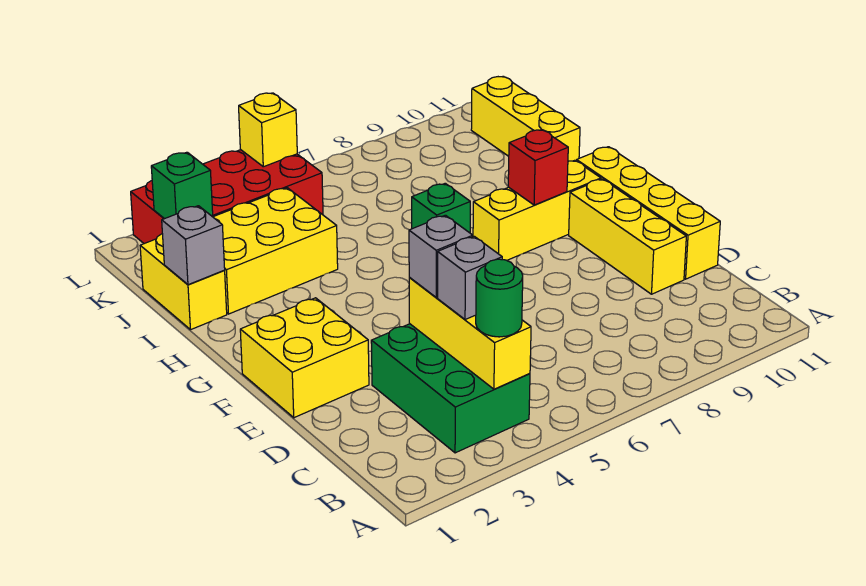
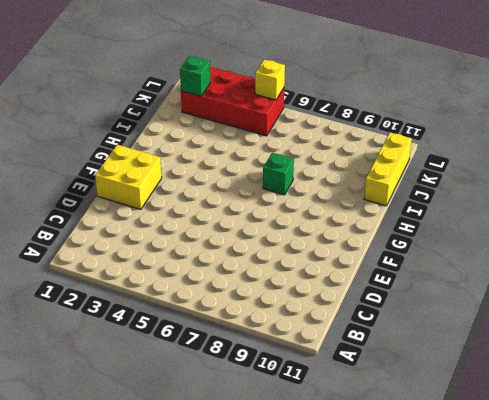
none -> green 2x3 brick [371,324,530,453]
none -> yellow 1x3 brick [569,179,686,294]
none -> yellow 1x4 brick [577,147,720,279]

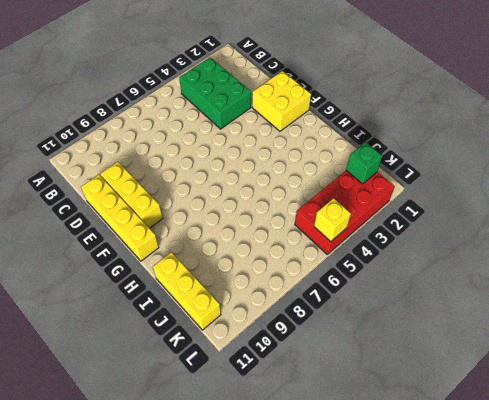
none -> yellow 1x3 brick [473,160,601,260]
none -> green 1x1 brick [412,183,470,233]
none -> yellow 1x2 brick [140,234,227,330]

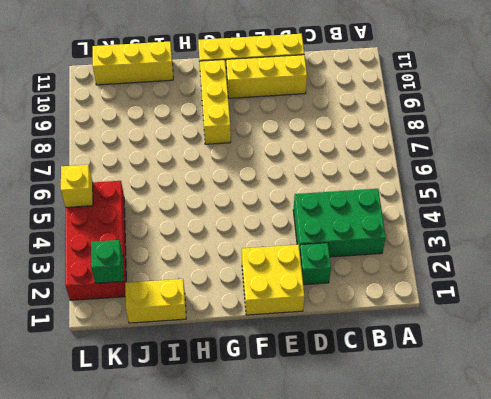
green 1x1 brick [300,243,331,285] -> green 1x1 brick moved to [412,183,470,233]
none -> yellow 2x3 brick [213,188,338,314]
none -> yellow 1x3 brick [409,277,531,389]
none -> red 1x1 brick [508,130,568,205]

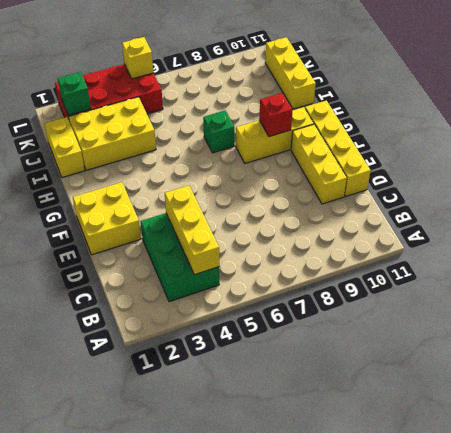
none -> grey 1x1 brick [162,206,225,285]
none -> green 1x1 round brick [476,259,523,337]
none -> grey 1x1 brick [438,236,502,320]

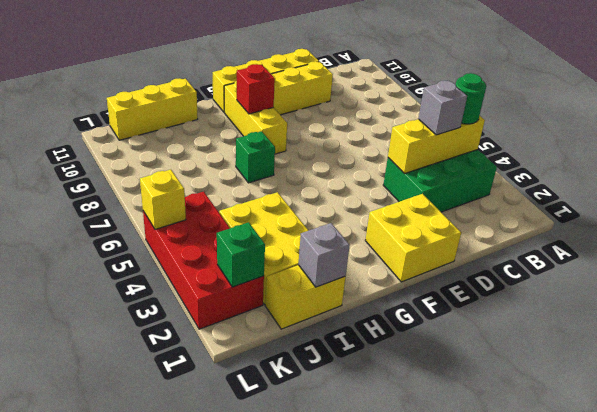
none -> grey 1x1 brick [409,215,473,297]

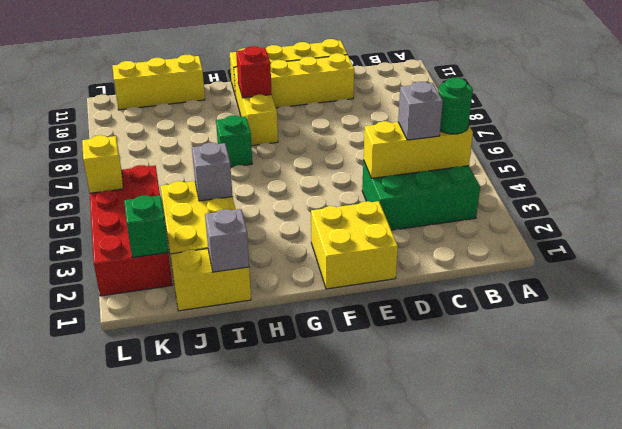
grey 1x1 brick [192,143,233,201] -> grey 1x1 brick moved to [409,215,473,297]

